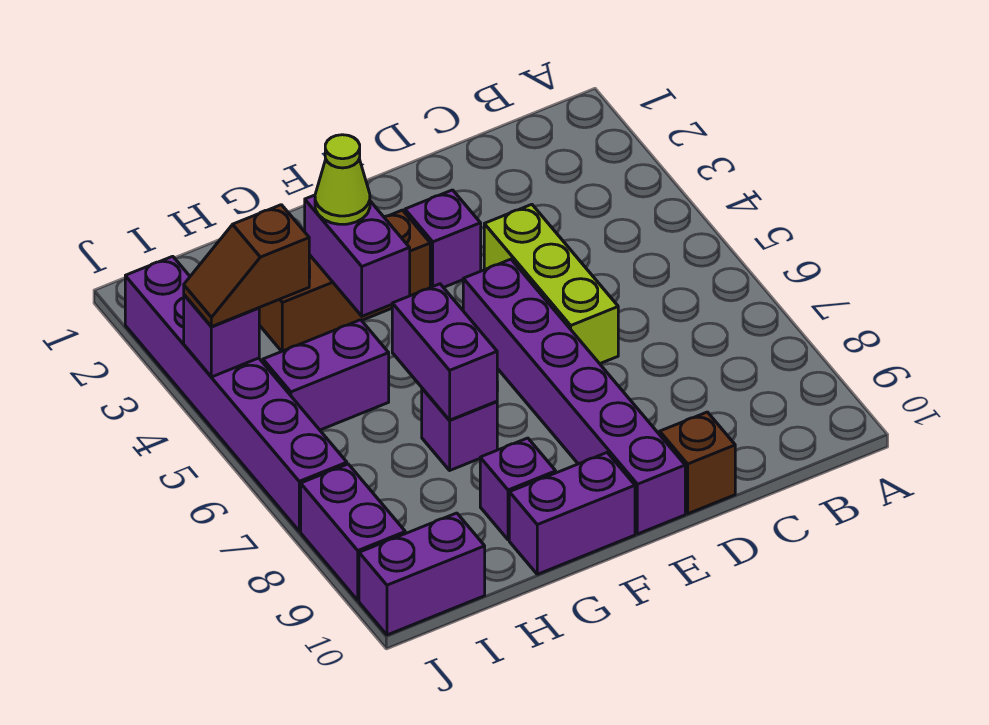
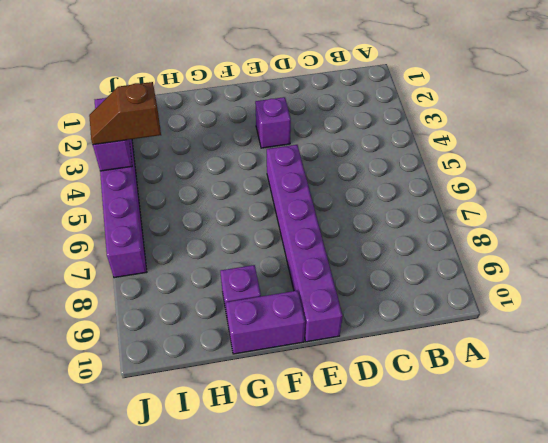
none -> lime 1x3 brick [484,204,618,364]
none -> brown 1x1 brick [660,412,735,514]
none -> brown 1x3 brick [259,210,430,351]

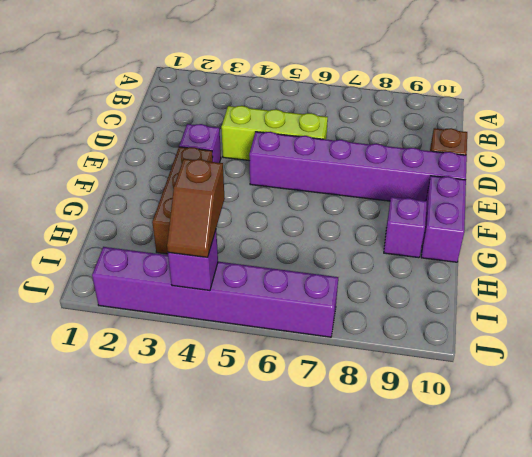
none -> purple 1x1 brick [422,388,497,470]
none -> purple 1x2 brick [263,320,389,430]
none -> purple 1x2 brick [359,513,485,635]

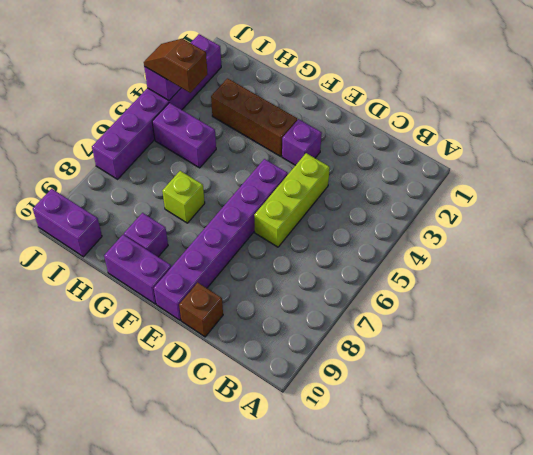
lime 1x1 brick [162,171,205,223] -> purple 1x1 brick [422,388,497,470]
none -> purple 1x2 brick [301,464,405,600]
none -> purple 1x2 brick [305,195,410,316]
none -> purple 1x2 brick [392,284,497,420]

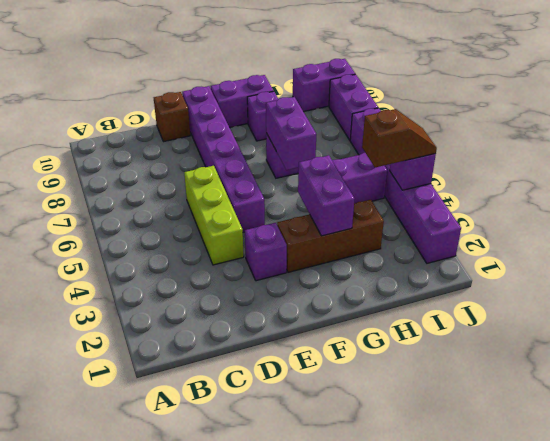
none -> lime 1x1 cone [315,135,370,224]

